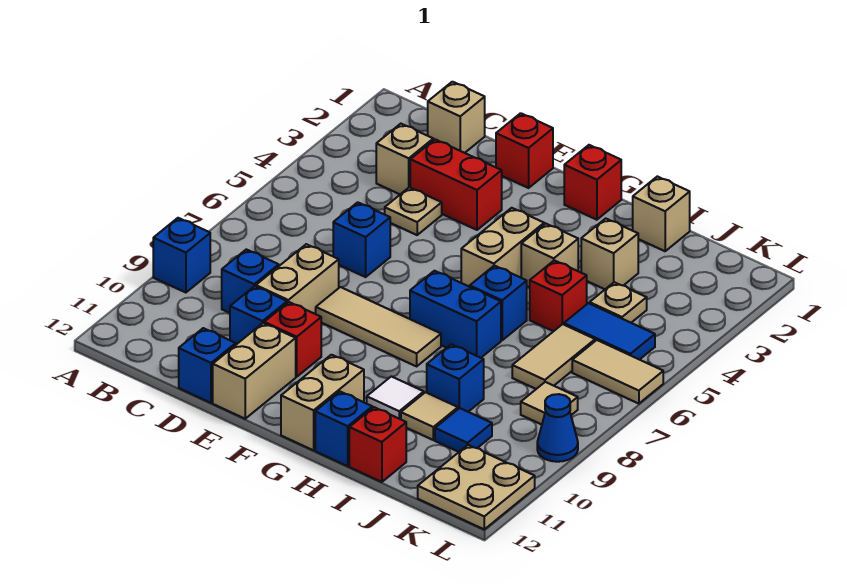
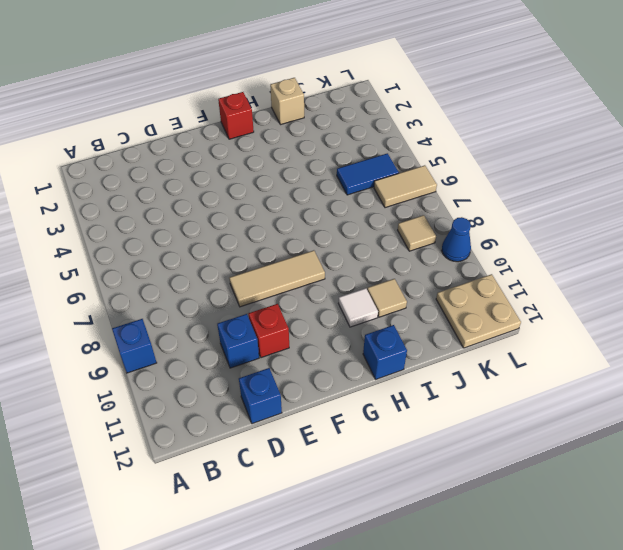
none -> tan 1x1 brick [428,82,485,153]
none -> tan 1x1 brick [376,124,433,194]
none -> blue 1x1 brick [222,249,279,313]
none -> red 1x2 brick [410,139,502,230]

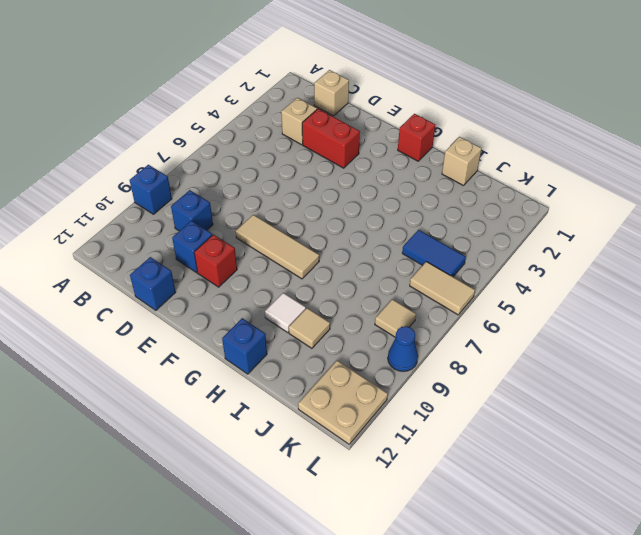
none -> tan 1x1 plate [385,187,442,235]
none -> blue 1x1 brick [333,202,390,277]
none -> tan 1x2 brick [256,244,339,314]
none -> red 1x1 brick [496,113,553,188]

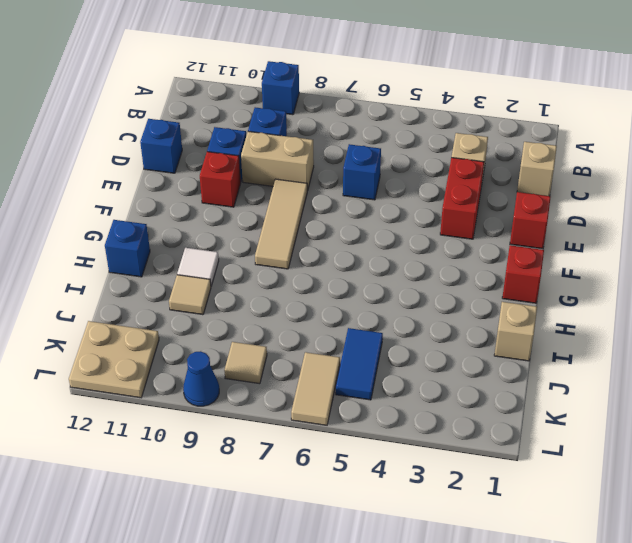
none -> tan 1x1 plate [385,187,442,235]
none -> tan 1x2 brick [213,323,296,419]
none -> tan 1x2 brick [461,208,544,287]
none -> blue 1x2 brick [410,271,501,358]

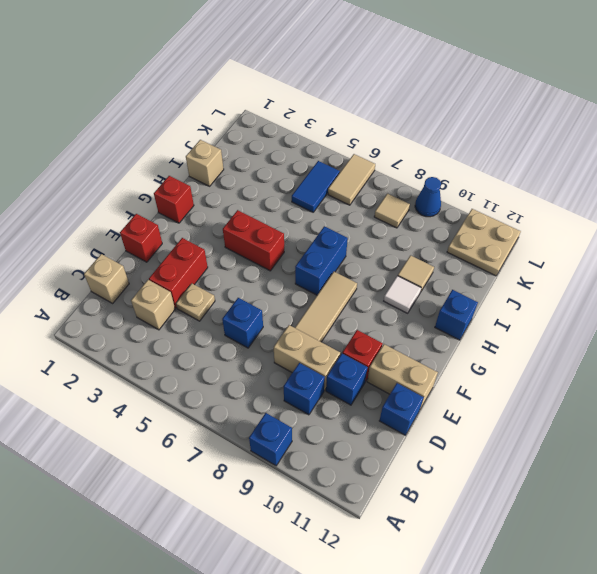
red 1x2 brick [223,210,284,271] -> tan 1x2 brick [461,208,544,287]
none -> tan 1x2 brick [281,355,364,450]
none -> tan 1x1 brick [521,224,578,287]
none -> blue 1x1 brick [470,266,527,340]
none -> tan 1x1 brick [581,219,638,289]

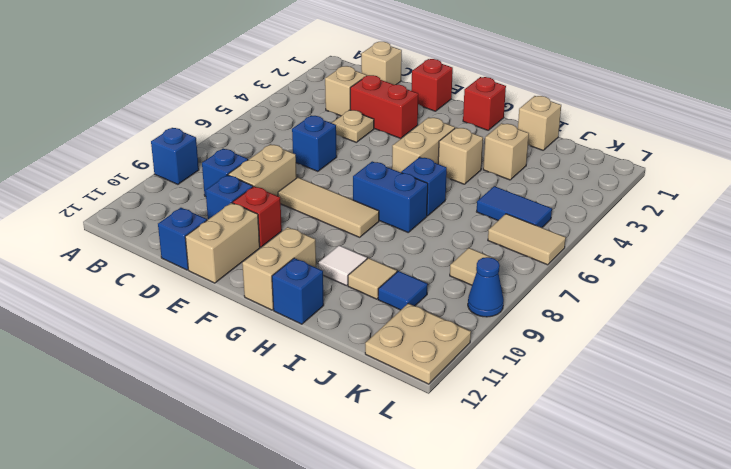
none -> red 1x1 brick [530,260,587,331]
none -> blue 1x1 brick [427,344,484,412]
none -> red 1x1 brick [349,407,406,482]
none -> tan 1x1 plate [590,282,647,323]

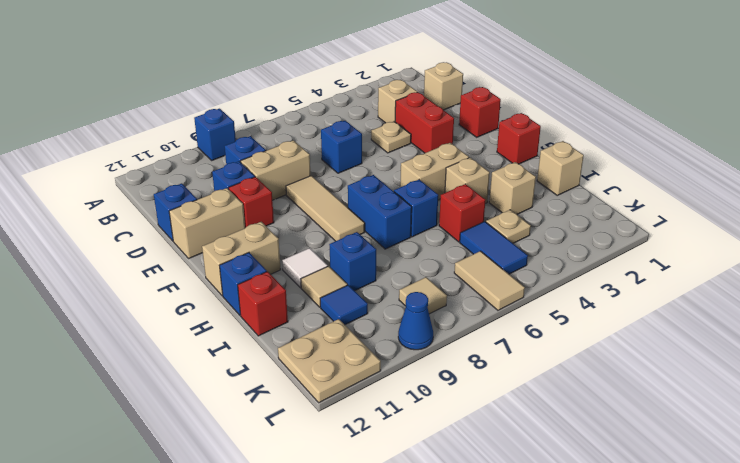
none -> tan 1x2 tile [512,324,595,389]

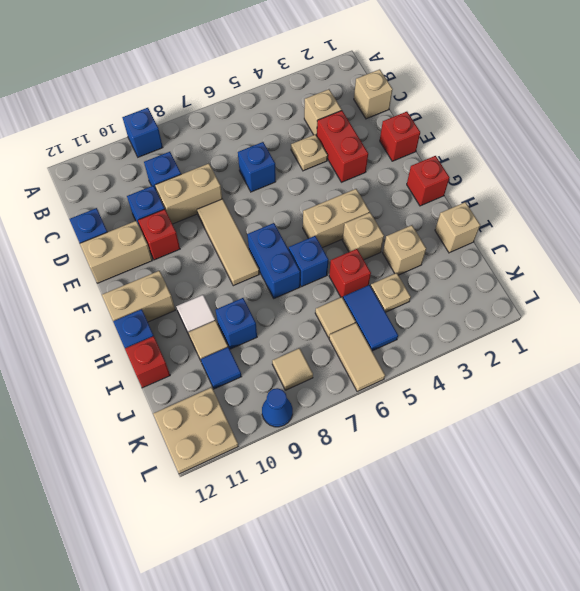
tan 1x1 tile [315,297,356,338] -> tan 1x2 tile [512,324,595,389]

